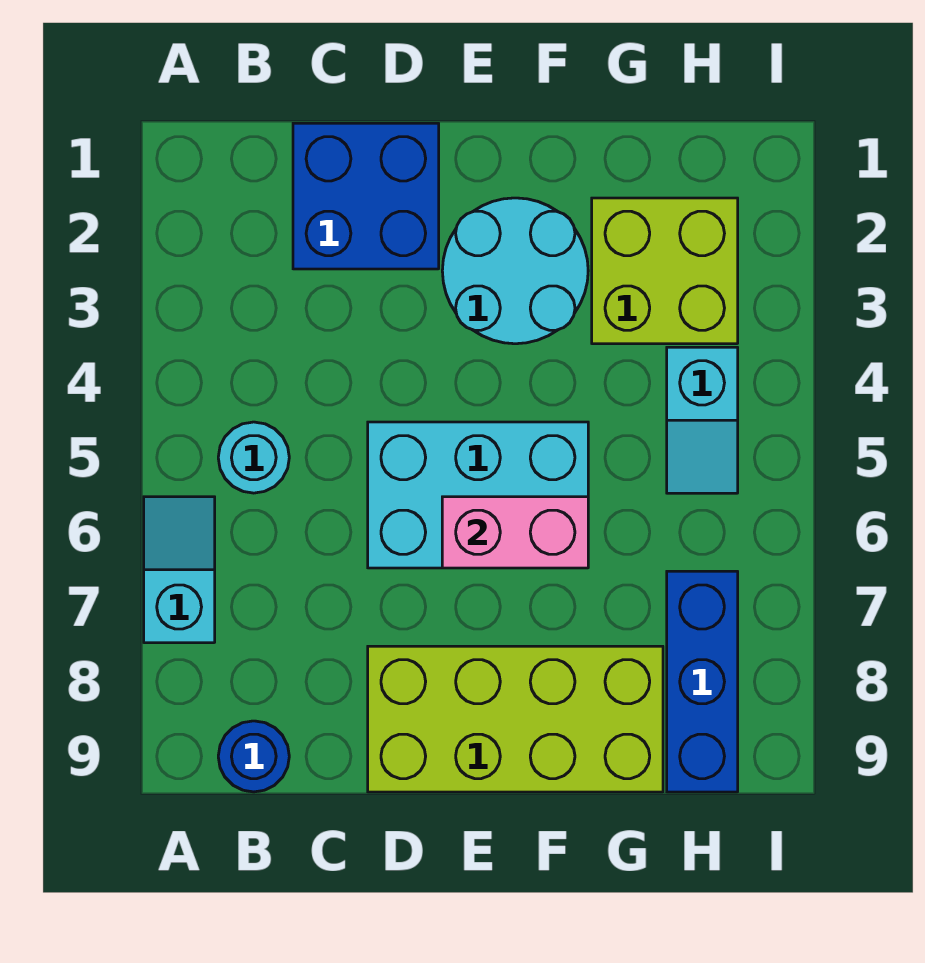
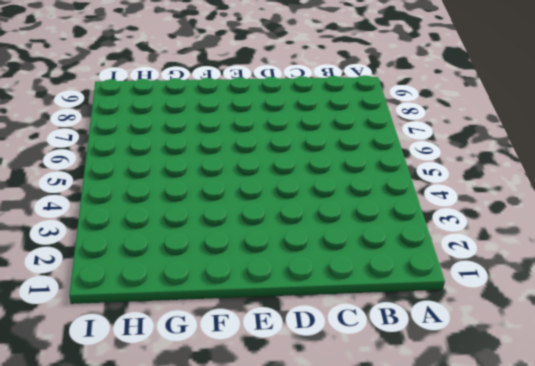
none -> cyan 1x2 slope [144,497,215,643]
none -> cyan 1x1 round brick [218,422,289,493]

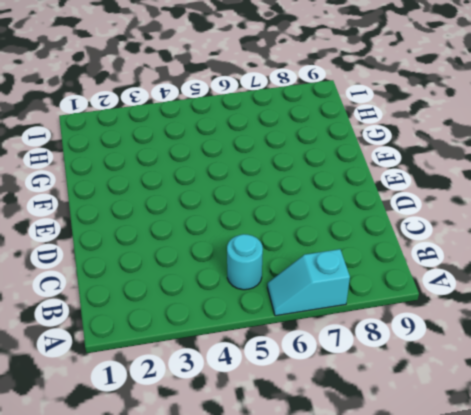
none -> blue 1x1 round brick [218,721,289,792]
none -> blue 2x2 brick [293,123,439,269]

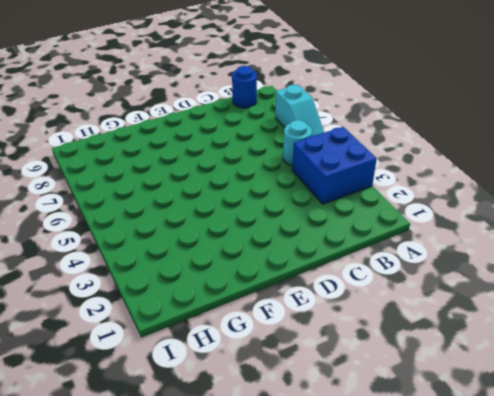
blue 2x2 brick [292,127,377,204] -> blue 2x2 brick moved to [293,123,439,269]
none -> cyan 2x3 brick [368,422,588,568]
none -> lime 2x4 brick [368,646,663,792]

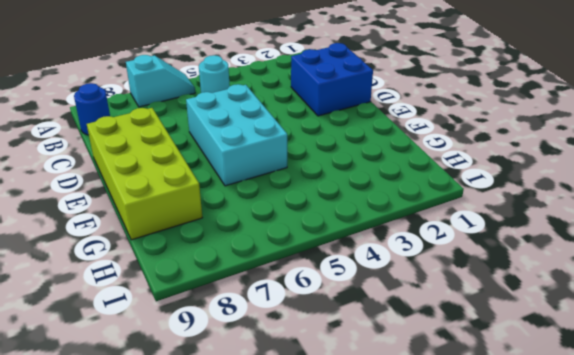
none -> cyan 2x2 round brick [442,198,588,344]
none -> lime 2x2 brick [592,198,738,344]

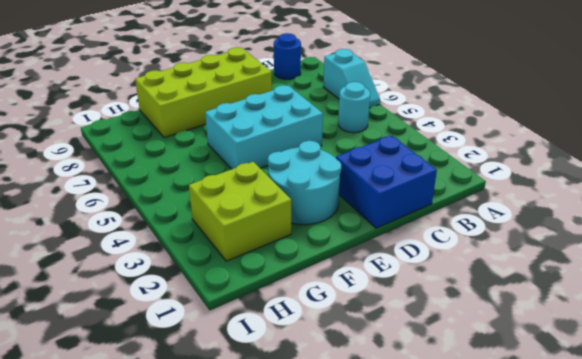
none -> cyan 1x2 slope [667,347,738,493]
none -> blue 1x3 brick [667,571,738,792]

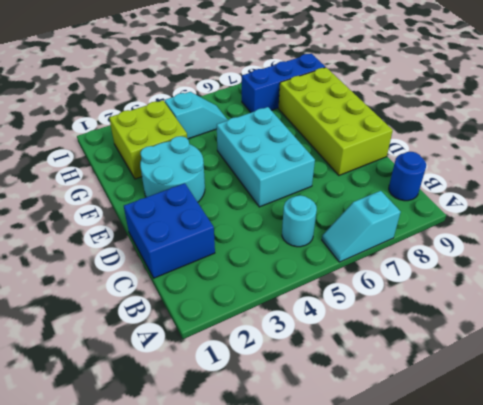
none -> pink 1x2 brick [442,497,588,568]

